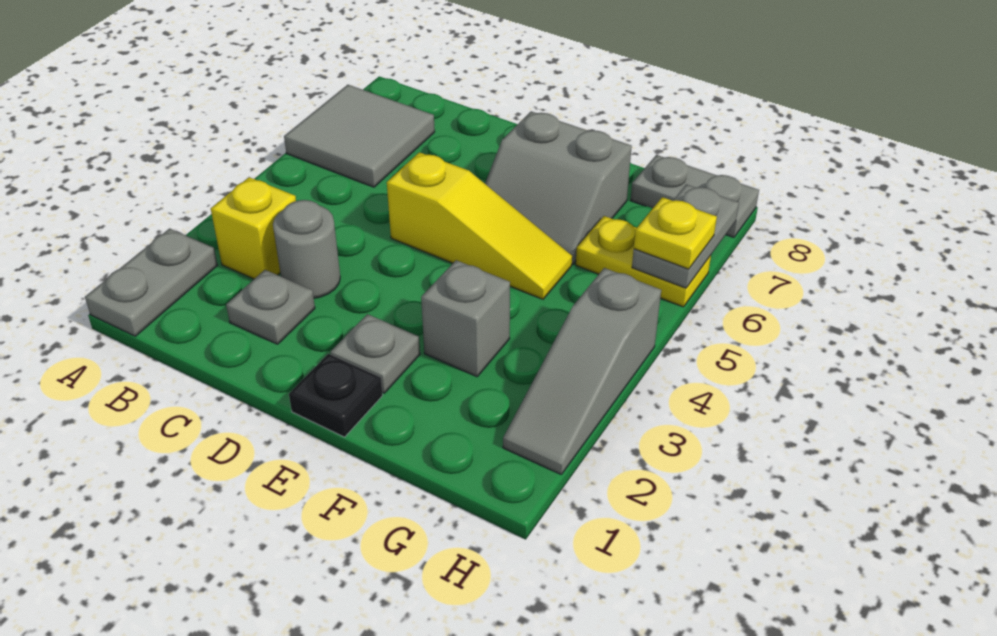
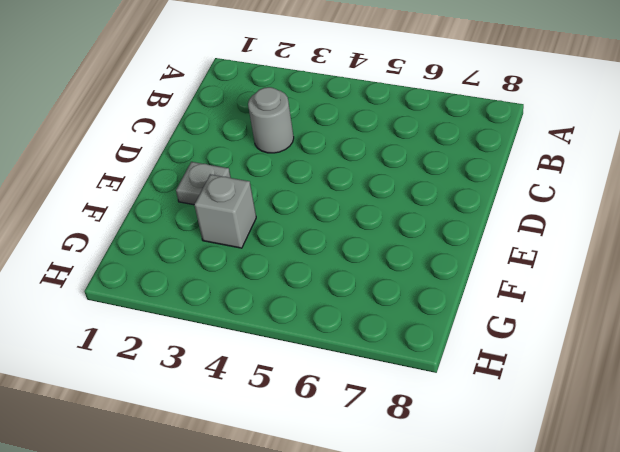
none -> grey 1x2 plate [85,228,218,336]
none -> grey 2x2 tile [284,85,435,187]
none -> yellow 1x1 brick [211,177,296,279]

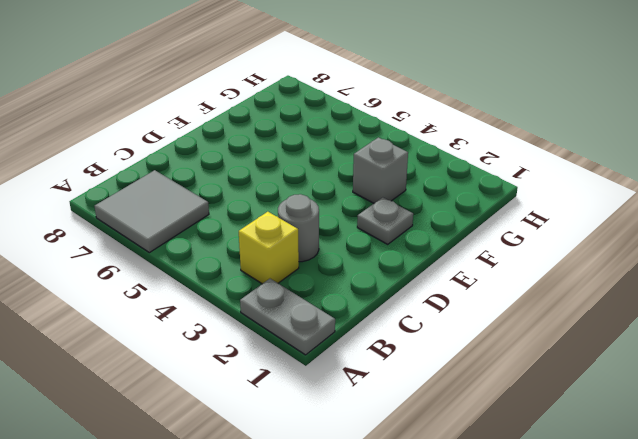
none -> grey 1x1 plate [226,270,315,344]
none -> yellow 1x3 slope [387,152,572,299]
none -> black 1x1 plate [289,354,383,437]

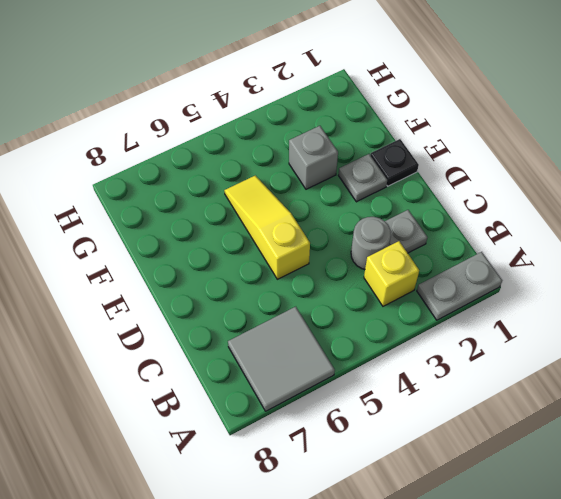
none -> grey 2x2 slope [485,111,632,264]
none -> yellow 1x2 plate [576,216,711,307]
none -> grey 1x2 plate [631,155,759,238]

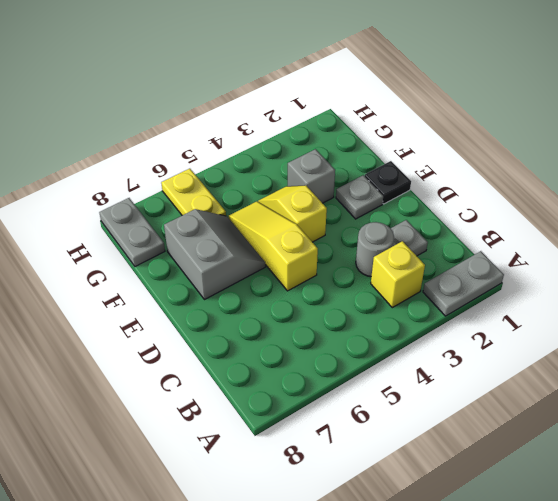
yellow 1x2 slope [258,185,327,242] -> none
none -> grey 2x2 tile [284,85,435,187]
none -> grey 1x3 slope [503,268,661,475]
none -> grey 1x2 plate [632,184,739,288]

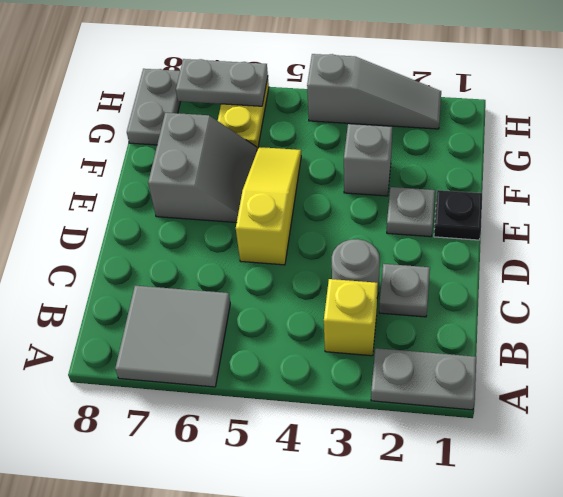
none -> yellow 1x1 plate [634,197,717,269]

